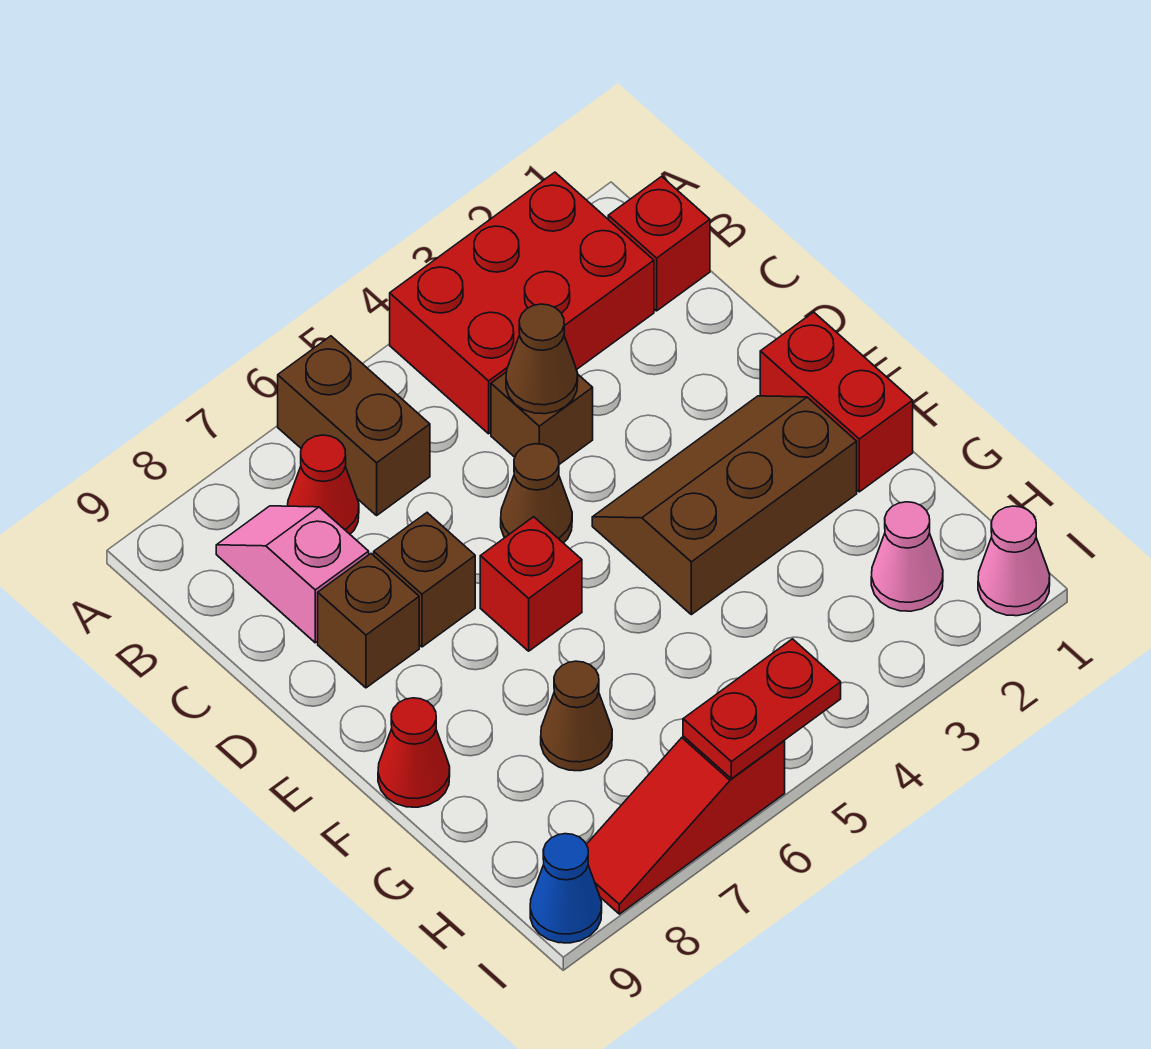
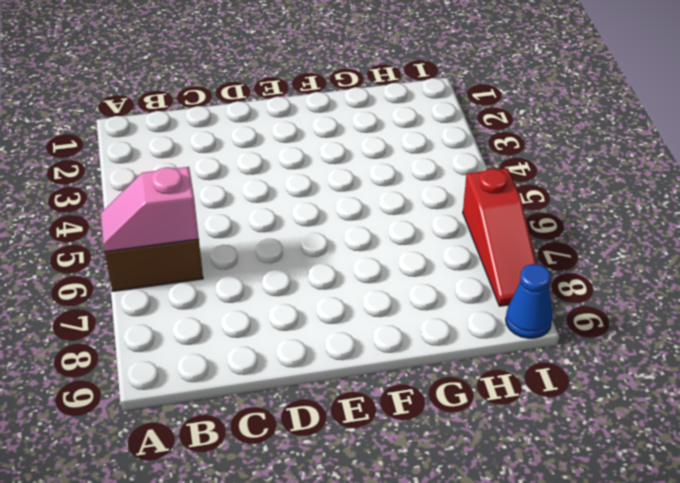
pink 1x2 slope [101,167,199,252] -> pink 1x2 slope moved to [216,506,369,643]
none -> red 2x3 brick [390,172,654,434]
none -> red 1x1 brick [608,176,710,311]
none -> red 1x1 cone [288,435,359,534]

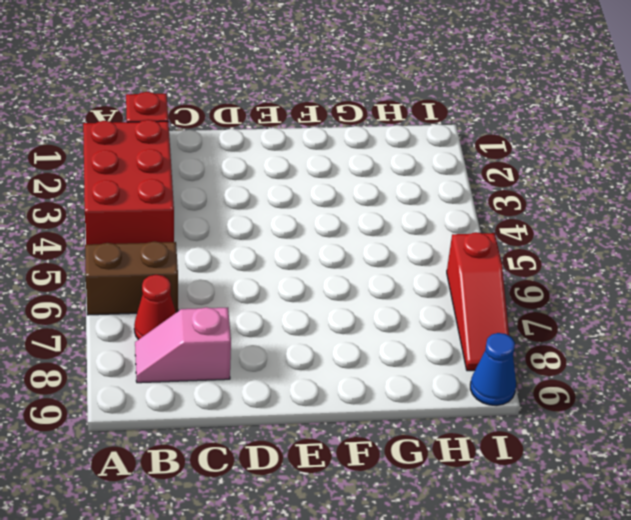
none -> brown 1x1 brick [491,373,593,464]
none -> brown 1x1 cone [501,444,572,543]
none -> brown 1x1 brick [374,513,475,647]

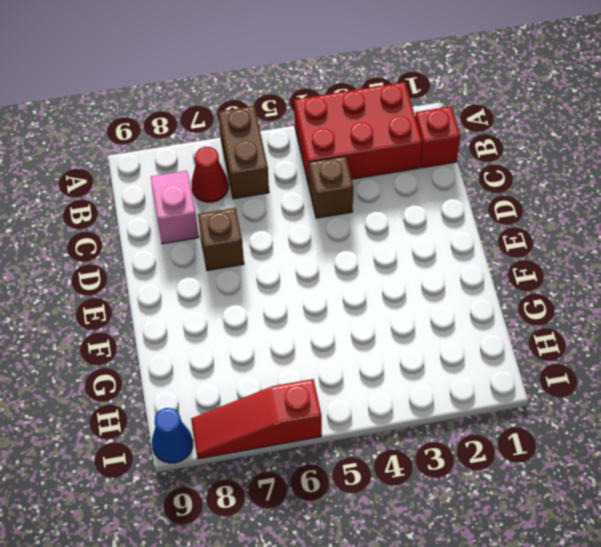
none -> brown 1x1 cone [501,444,572,543]
none -> brown 1x1 brick [318,554,419,688]
none -> red 1x2 brick [760,312,913,492]

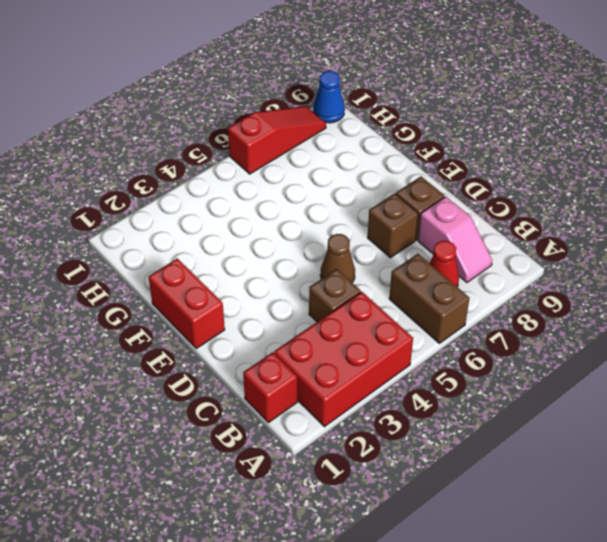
none -> brown 2x3 slope [592,396,857,615]
none -> red 1x1 brick [480,517,582,651]
none -> red 1x1 cone [378,698,450,807]

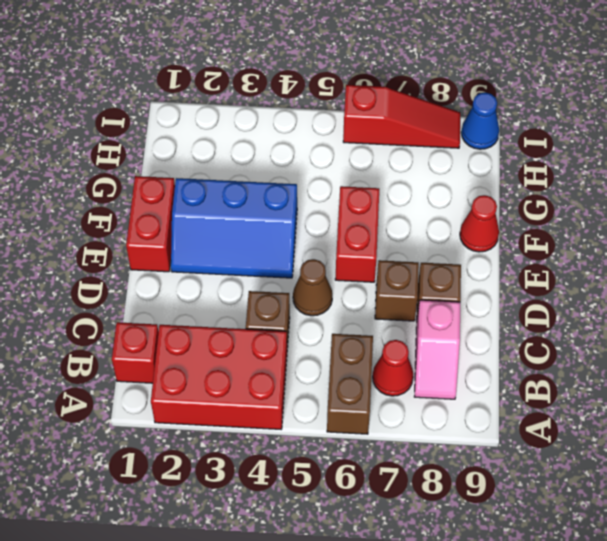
blue 2x3 slope [171,178,297,278] -> brown 2x3 slope [592,396,857,615]
red 1x2 brick [335,186,379,282] -> red 1x1 brick [480,517,582,651]
none -> brown 1x1 cone [541,661,612,771]
none -> pink 1x1 cone [871,502,943,611]
none -> pink 1x1 cone [978,506,1050,616]

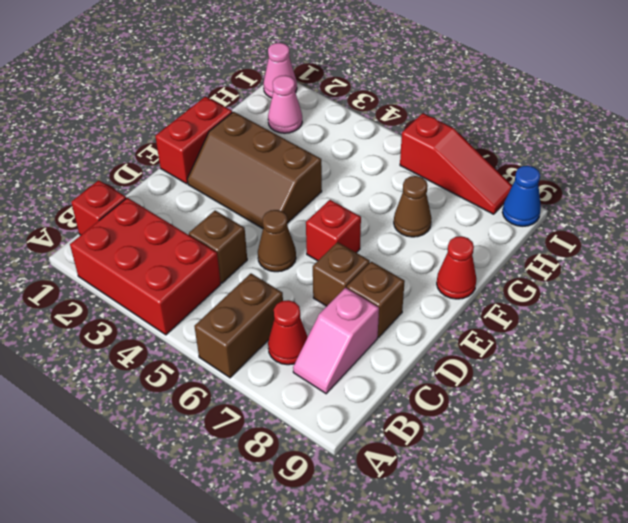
none -> brown 1x1 cone [506,304,578,414]
none -> red 1x2 plate [683,639,841,779]

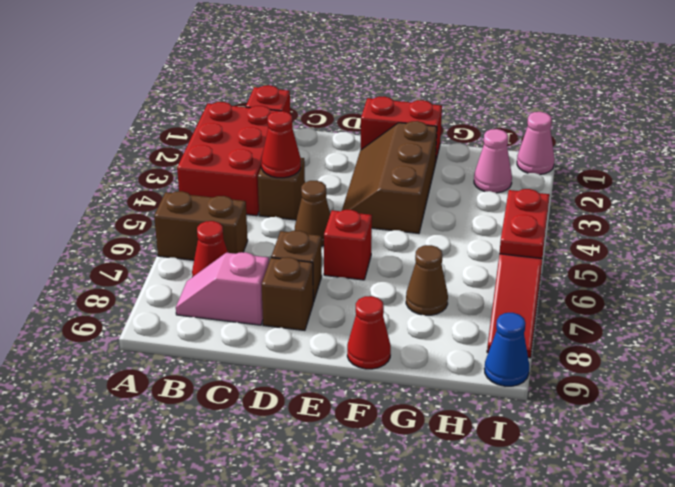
red 1x1 cone [261,111,301,178] -> brown 1x1 cone [506,304,578,414]

